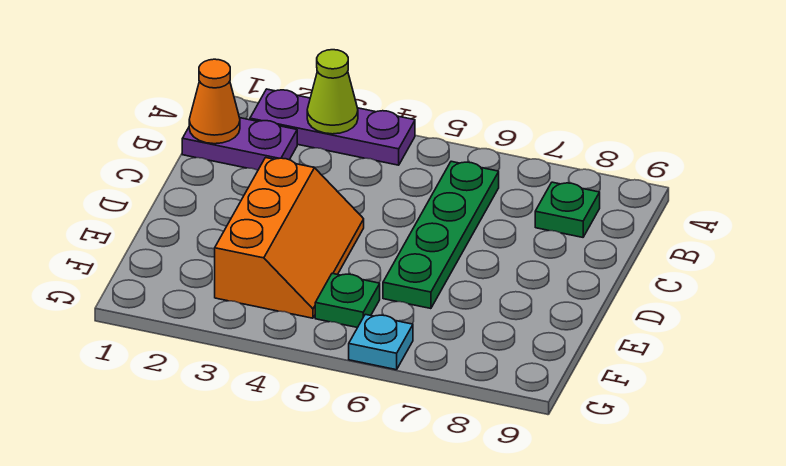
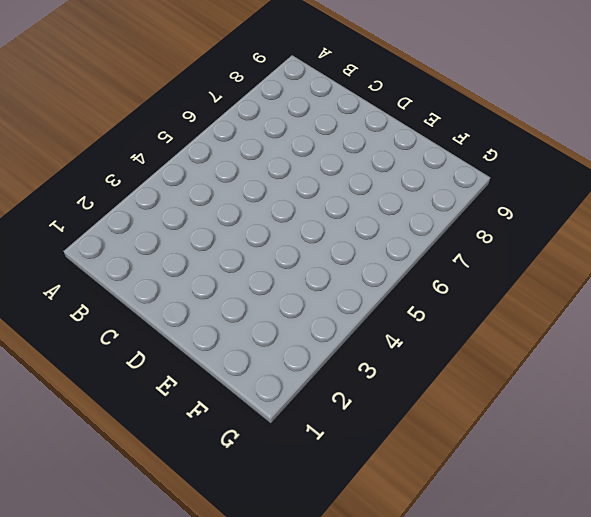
none -> purple 1x3 plate [250,89,415,165]
none -> purple 1x2 plate [182,118,297,170]

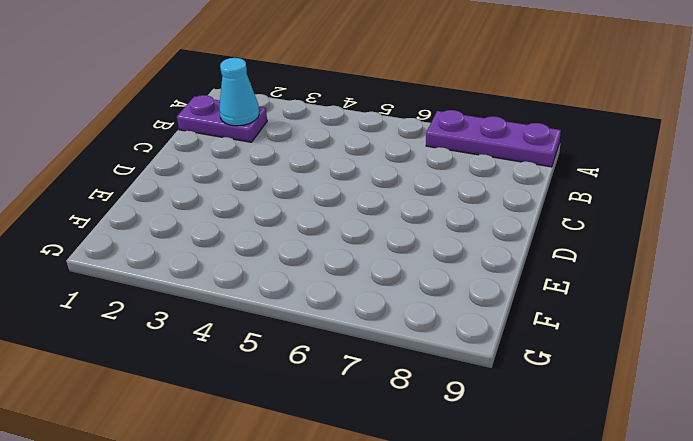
purple 1x3 plate [426,110,561,167] -> purple 1x3 plate moved to [250,89,415,165]
cyan 1x1 cone [219,58,259,126] -> none
none -> green 1x4 plate [383,161,499,309]
none -> green 1x1 plate [535,182,600,237]

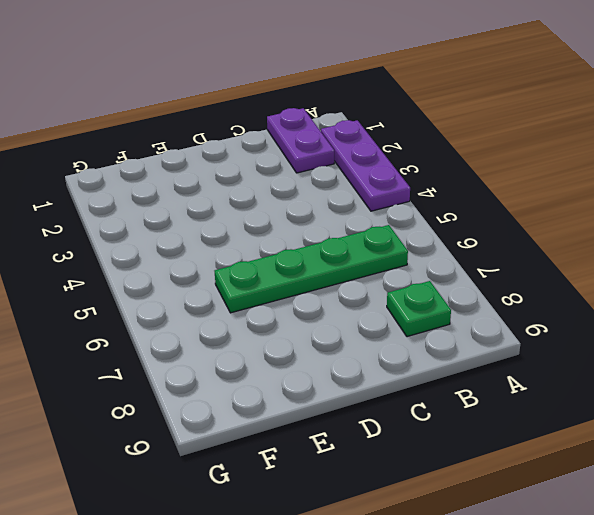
none -> orange 2x3 slope [215,158,364,318]
none -> green 1x1 plate [315,273,380,328]

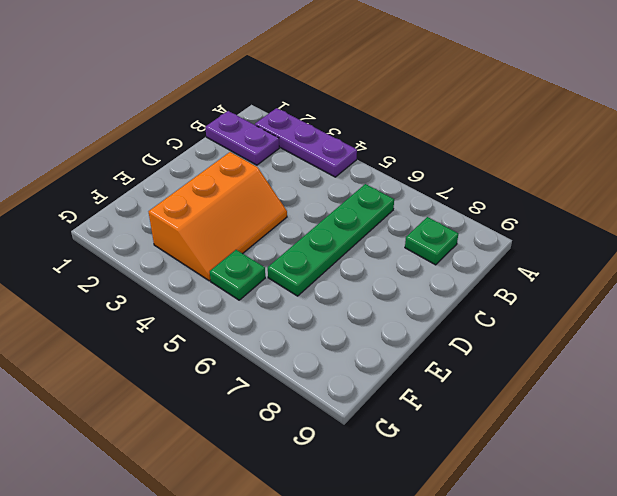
none -> cyan 1x1 plate [349,314,413,370]
none -> lime 1x1 cone [307,50,358,134]

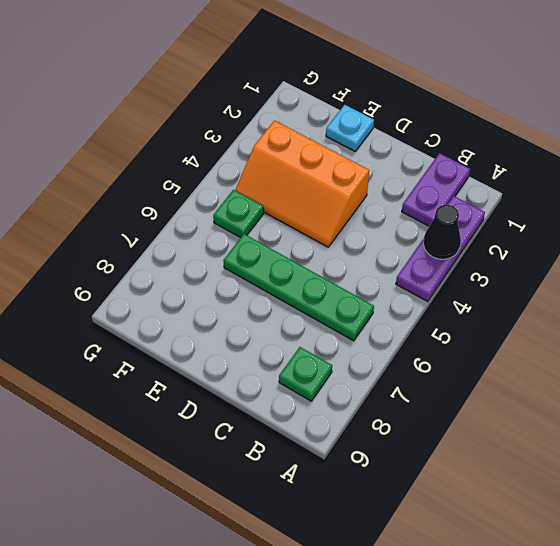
black 1x1 cone [423,204,461,259] -> lime 1x1 cone [307,50,358,134]
cyan 1x1 plate [326,105,374,151] -> cyan 1x1 plate moved to [349,314,413,370]
none -> orange 1x1 cone [189,59,240,144]

